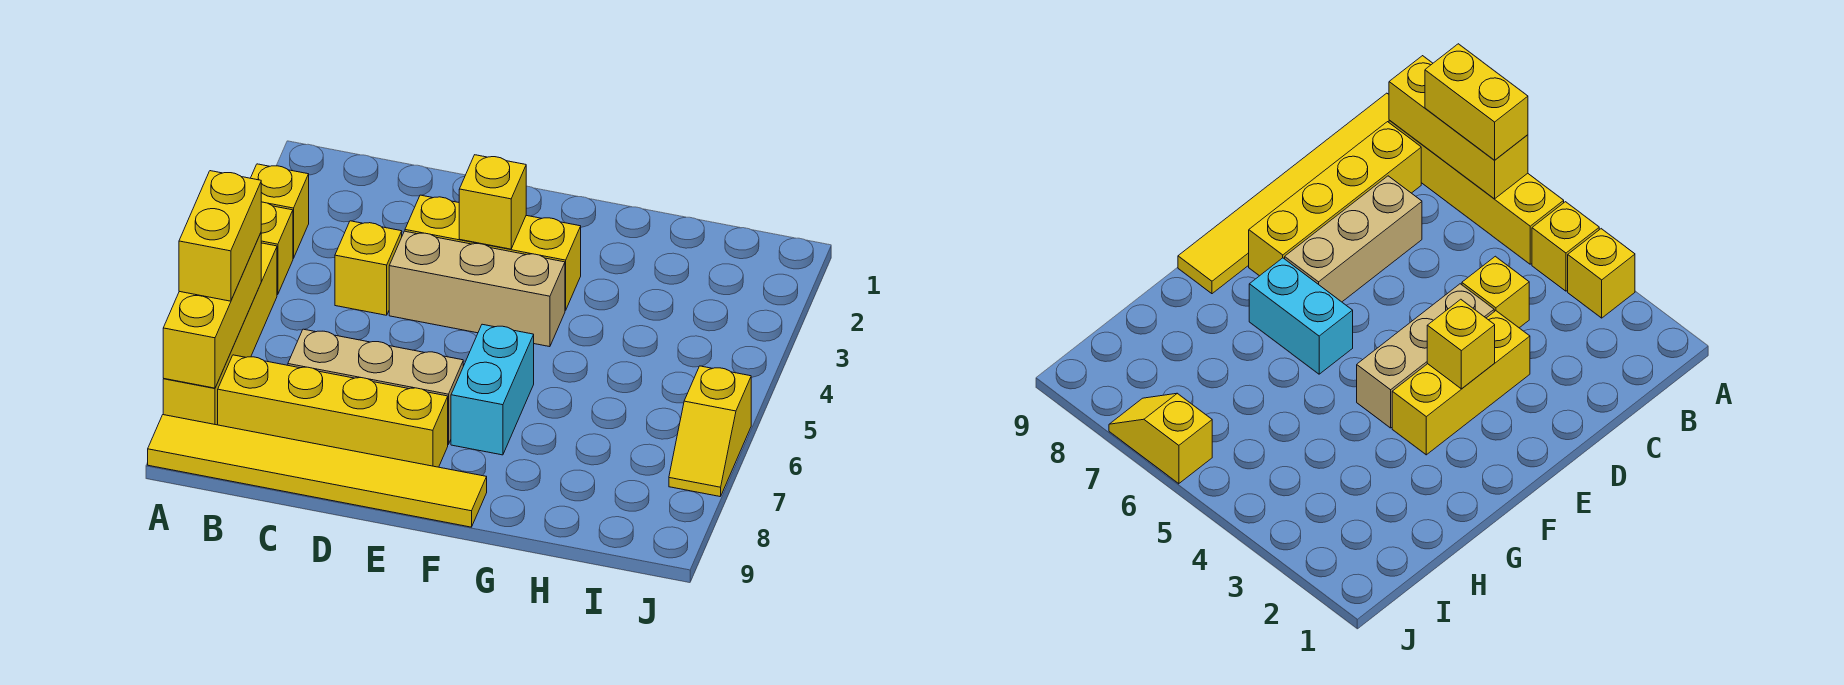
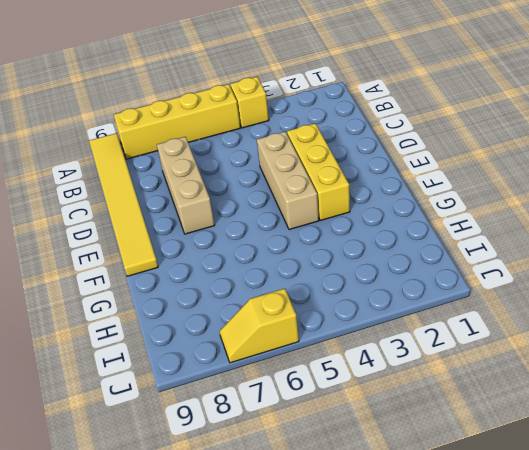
none -> yellow 1x1 brick [251,164,309,258]
none -> yellow 1x4 brick [218,355,448,467]
none -> yellow 1x1 brick [335,221,402,315]

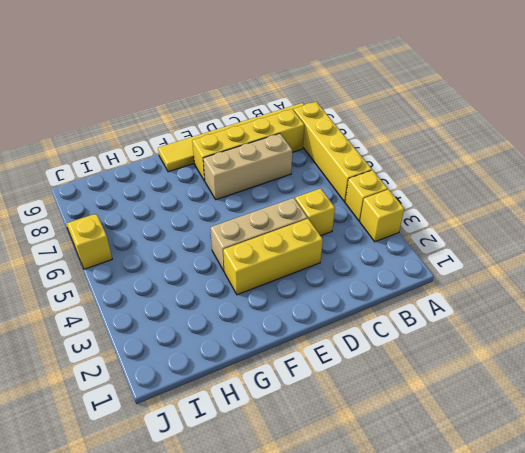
none -> cyan 1x2 brick [451,324,534,455]
none -> yellow 1x3 brick [163,233,261,388]
none -> yellow 1x1 brick [459,155,526,249]

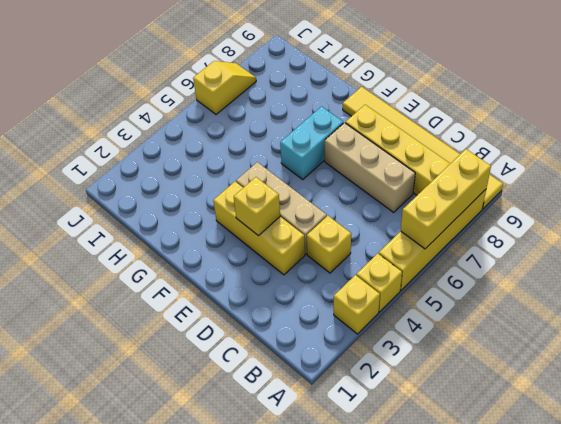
none -> yellow 1x2 brick [179,171,261,301]

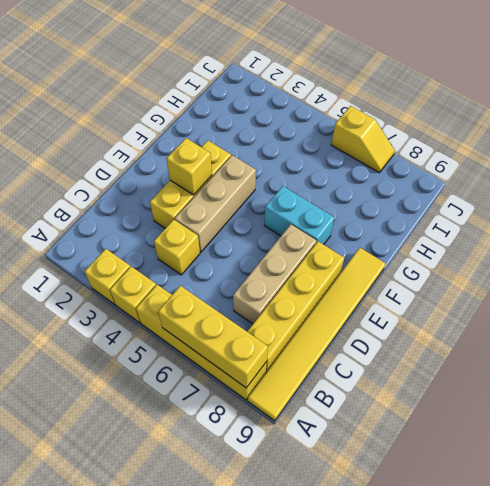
none -> yellow 1x2 brick [179,171,261,301]

